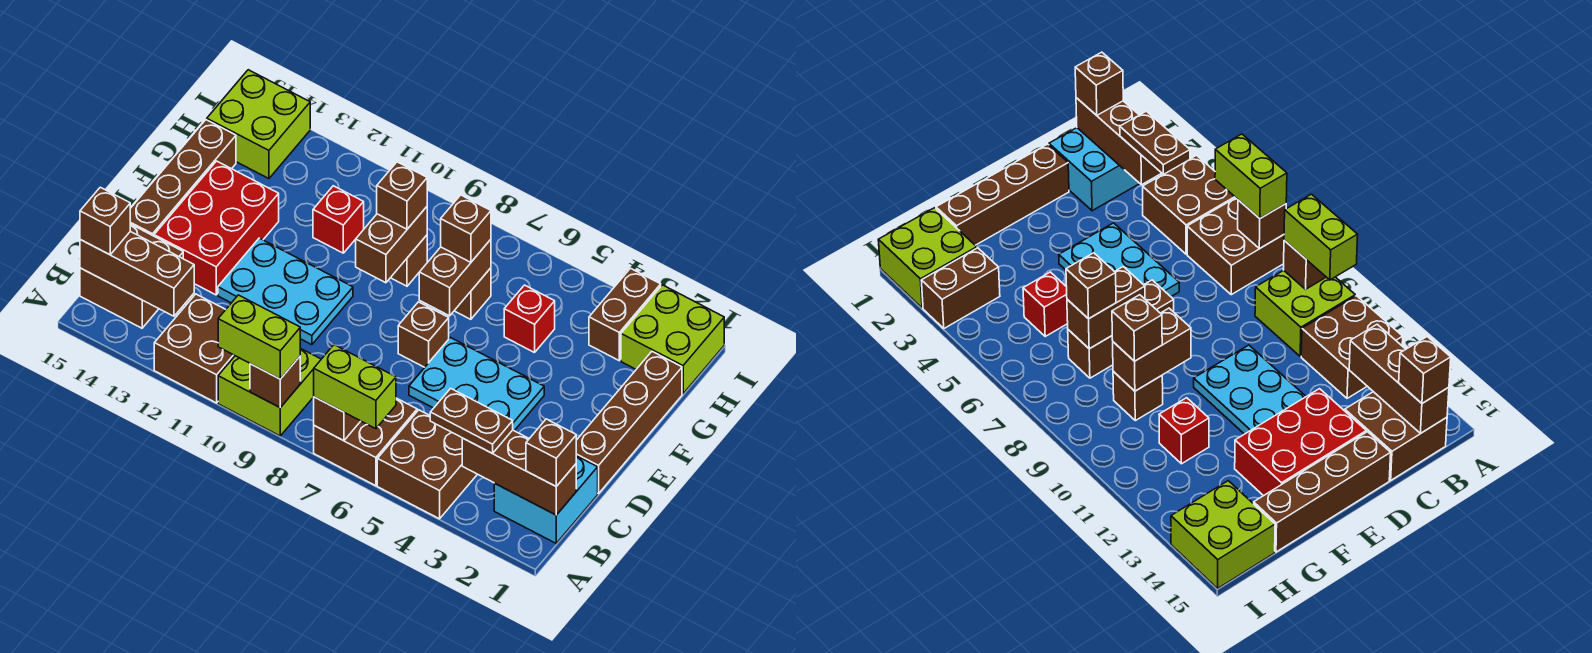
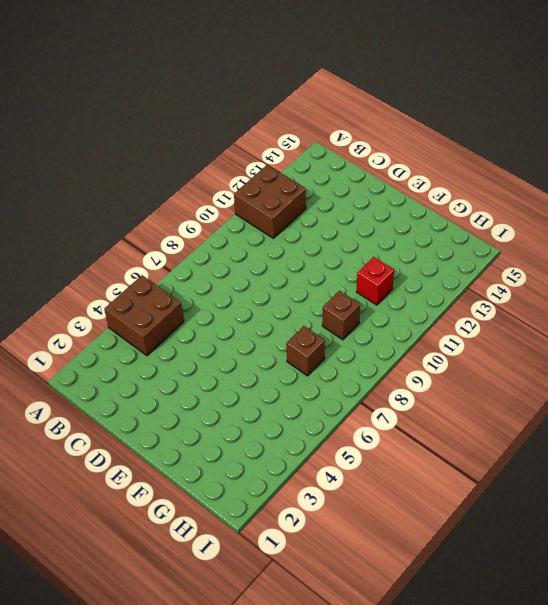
none -> brown 2x2 brick [314,398,417,486]
none -> lime 2x2 brick [218,348,321,436]
none -> cyan 2x2 brick [494,456,598,543]
none -> brown 2x2 brick [80,224,183,328]

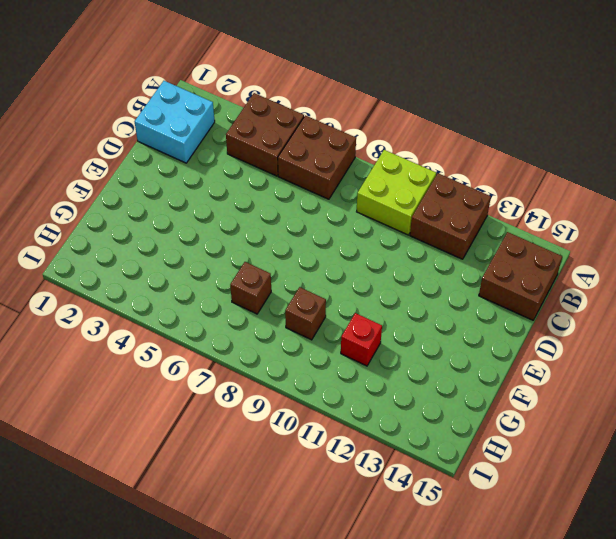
none -> brown 1x4 brick [576,352,682,494]
none -> cyan 2x3 plate [409,337,544,431]
none -> cyan 2x3 plate [218,238,353,345]
none -> red 2x3 brick [154,161,279,295]

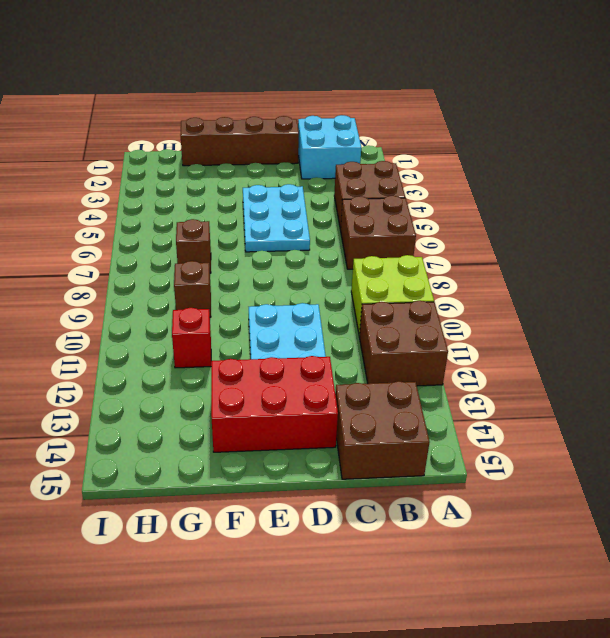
none -> brown 1x4 brick [130,120,236,236]
none -> brown 1x1 brick [398,302,449,367]
none -> red 1x1 brick [504,285,555,353]
none -> lime 2x2 brick [621,285,724,394]

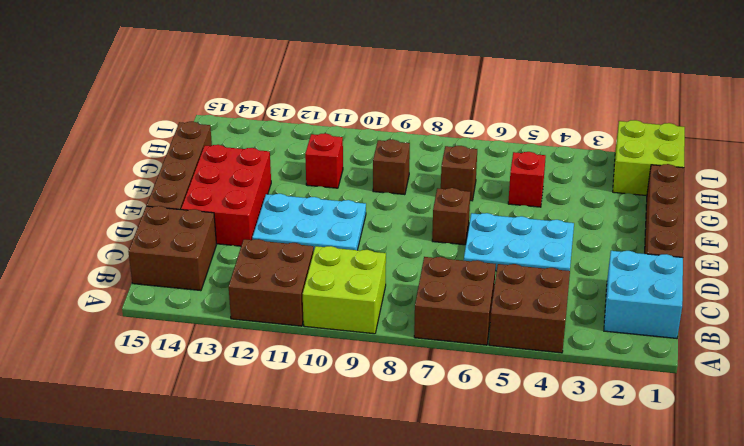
none -> brown 1x2 brick [589,268,661,361]
none -> lime 2x2 brick [207,70,310,179]
none -> brown 1x1 brick [314,397,360,441]
none -> brown 1x1 brick [250,357,300,408]

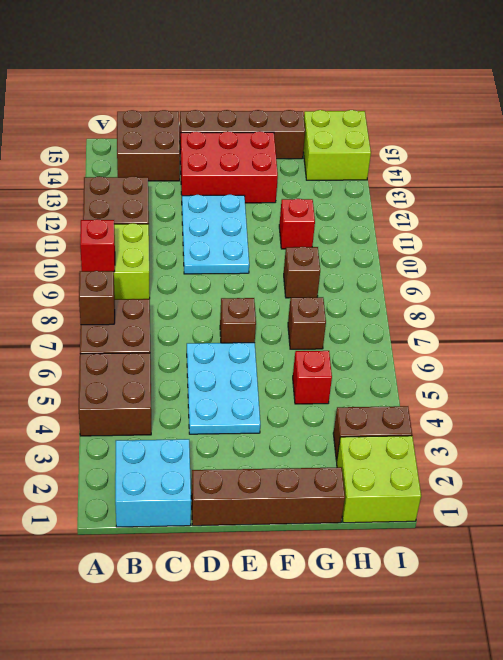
red 1x1 brick [80,219,115,272] -> brown 1x1 brick [250,357,300,408]
none -> brown 1x3 brick [462,430,576,515]
none -> brown 1x3 brick [80,231,194,316]
none -> brown 1x2 brick [419,239,491,316]
none -> brown 1x2 brick [356,207,427,283]

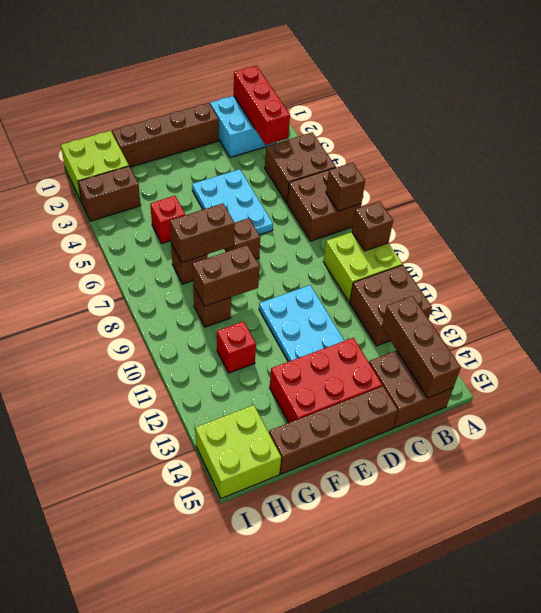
red 1x3 brick [234,66,290,145] -> brown 1x3 brick [462,430,576,515]
none -> lime 1x2 brick [314,345,396,429]
none -> lime 1x2 brick [218,295,300,379]
none -> brown 1x1 brick [526,419,576,486]
none -> brown 1x2 plate [430,388,513,453]

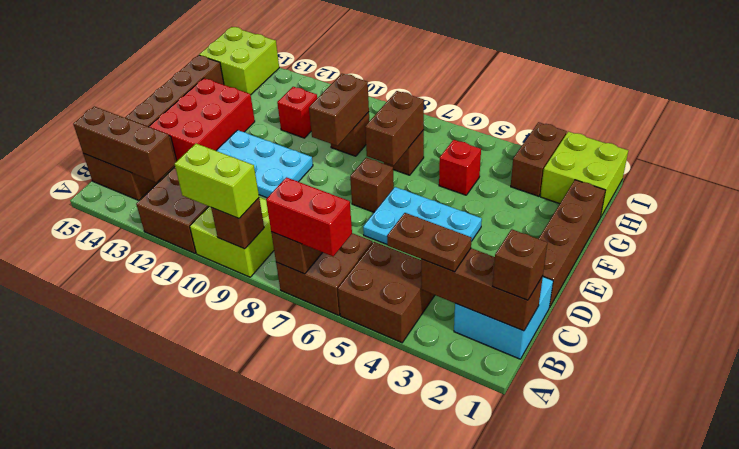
red 1x2 brick [266,177,352,256] -> lime 1x2 brick [314,345,396,429]
none -> brown 1x1 brick [80,187,130,255]
none -> brown 1x1 brick [441,195,491,262]
none -> brown 1x1 brick [377,162,427,229]

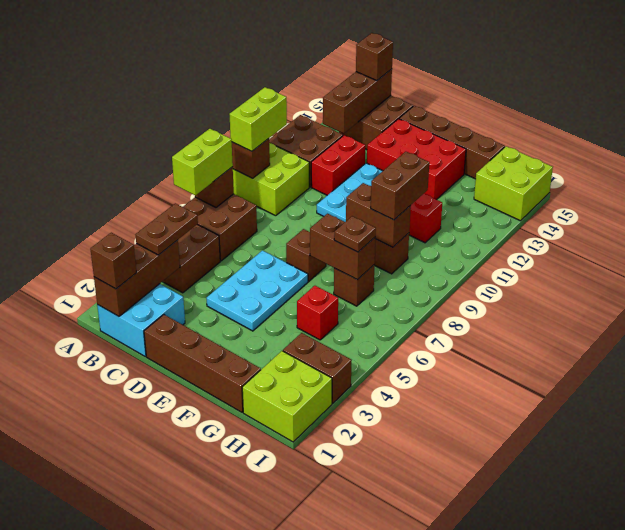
red 1x2 brick [311,135,365,195] -> none
brown 1x1 plate [334,216,376,252] -> brown 1x1 brick [441,195,491,262]
brown 1x2 brick [371,152,429,220] -> brown 1x1 brick [377,162,427,229]

